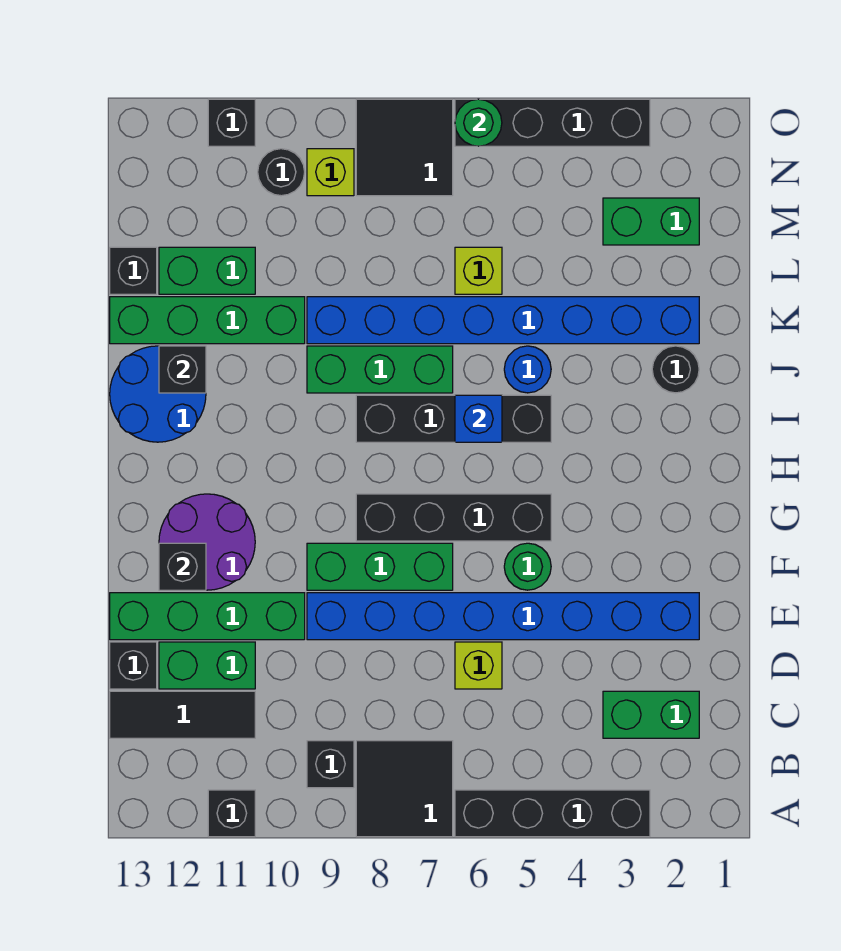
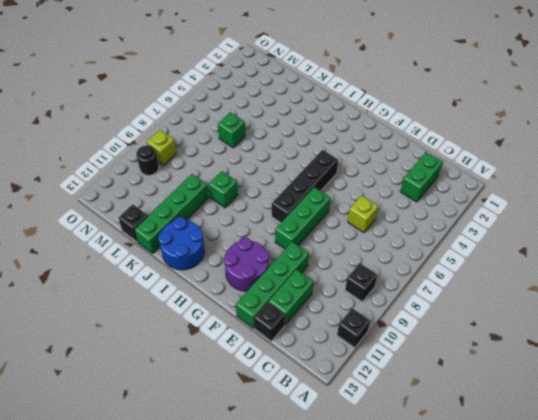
green 1x1 brick [209,171,238,208] -> green 1x3 brick [307,346,453,393]
green 1x1 brick [218,112,245,148] -> lime 1x1 brick [455,247,502,294]
none -> black 1x4 brick [455,790,650,837]
none -> black 2x2 tile [356,741,453,837]
none -> black 1x3 tile [110,691,255,738]
none -> blue 1x8 brick [307,593,699,640]

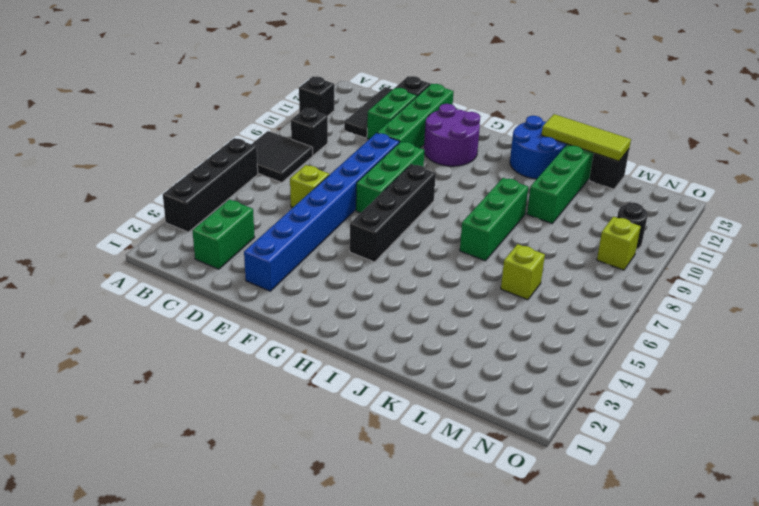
lime 1x3 tile [542,114,631,161] -> none
none -> green 1x1 round brick [504,543,551,590]
none -> black 1x4 brick [356,395,551,442]
none -> black 1x1 round brick [652,346,699,393]
none -> blue 1x1 round brick [504,346,551,393]

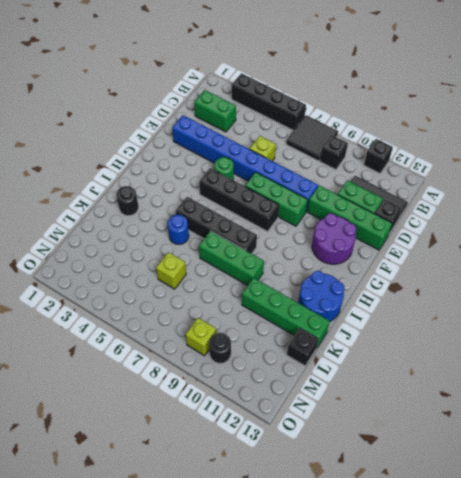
none -> blue 1x8 brick [307,297,699,344]
none -> green 1x2 brick [159,247,255,294]
none -> green 1x2 brick [603,198,699,245]
none -> black 2x2 tile [356,99,453,196]

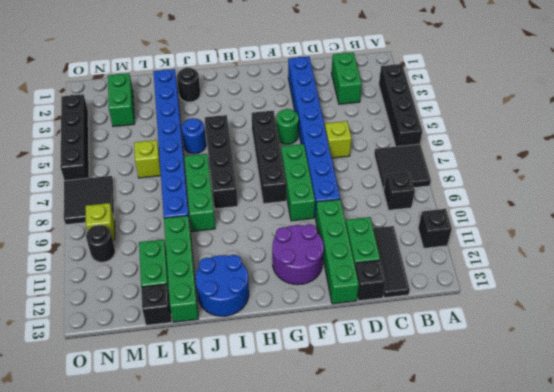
none -> black 1x1 brick [208,99,255,146]
none -> black 1x1 brick [159,543,206,590]
none -> blue 1x1 brick [455,395,502,442]
none -> black 1x1 brick [159,346,206,393]

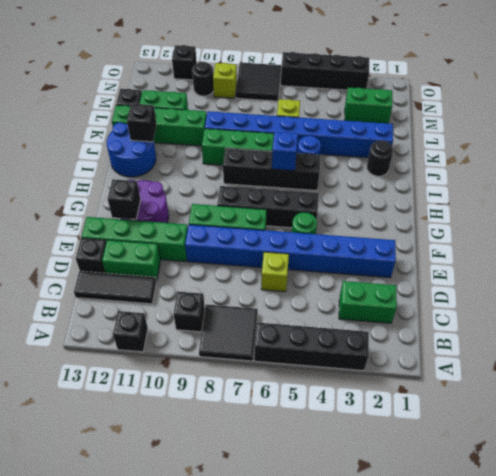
none -> green 1x1 round brick [455,99,502,146]

